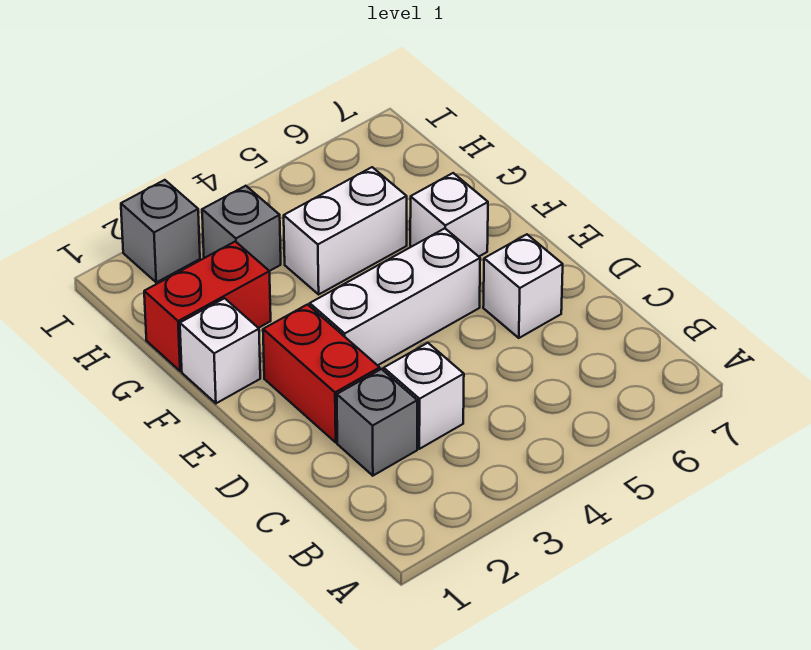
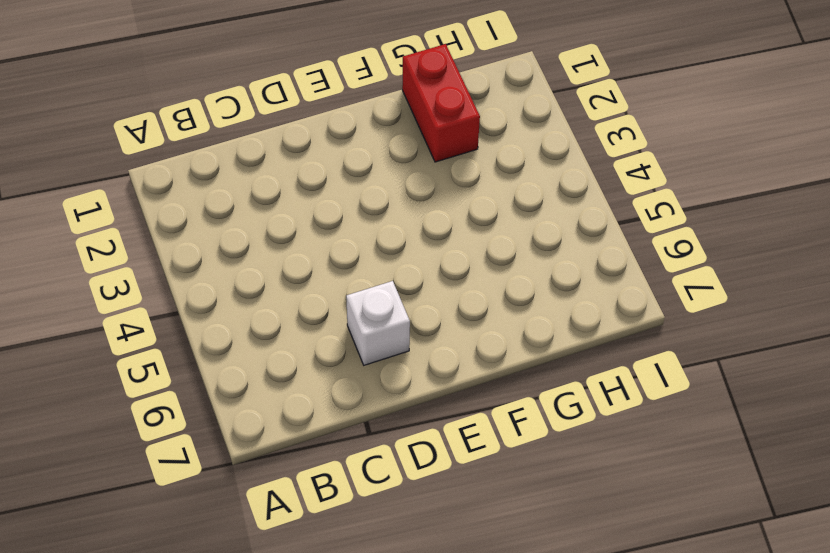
none -> grey 1x1 brick [337,369,417,476]
none -> white 1x1 brick [384,343,464,449]

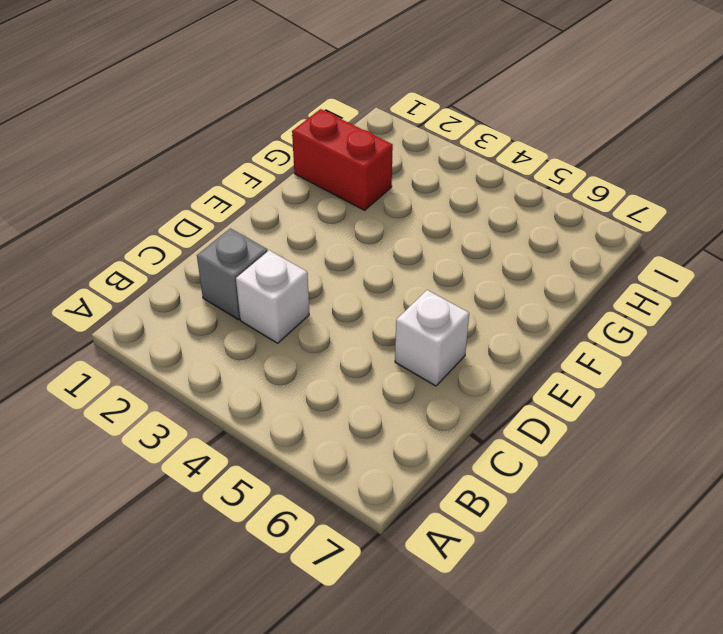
none -> red 1x2 brick [263,305,380,442]
none -> white 1x3 brick [310,228,480,365]

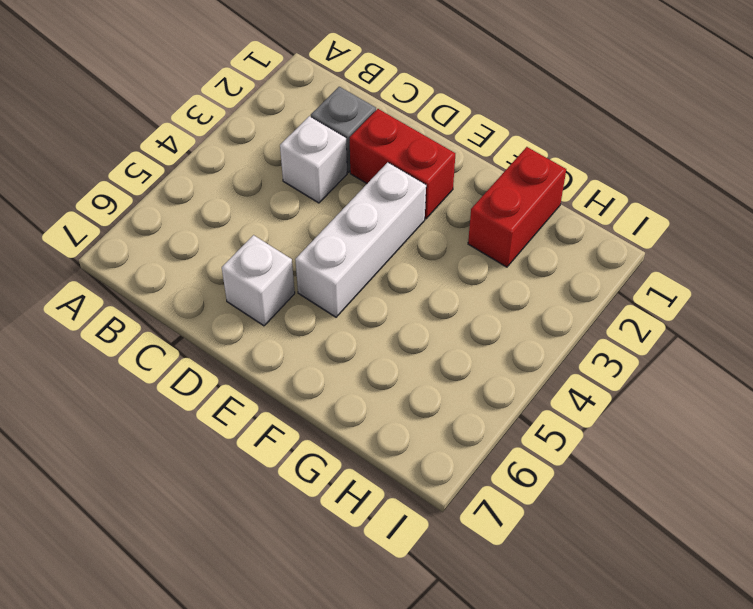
none -> white 1x1 brick [180,298,260,403]
none -> white 1x1 brick [410,173,488,256]

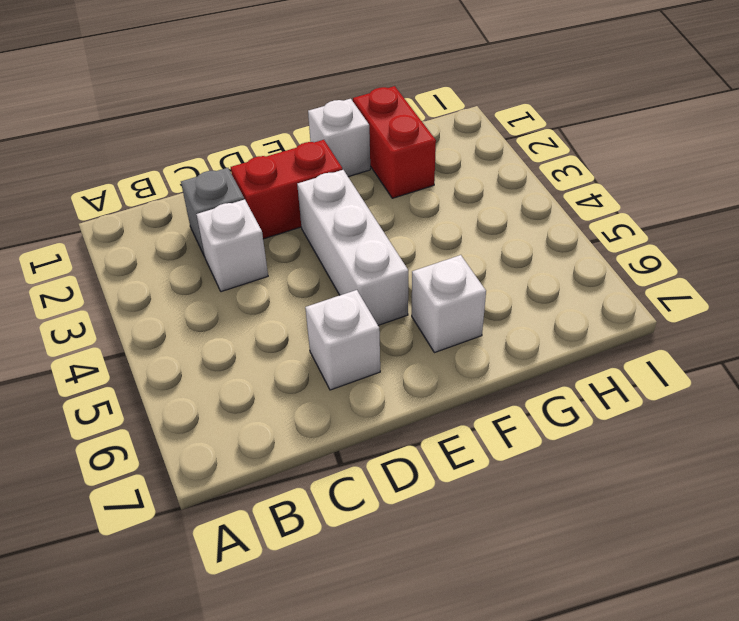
none -> white 1x2 brick [284,167,407,294]
none -> grey 1x1 brick [202,186,281,271]

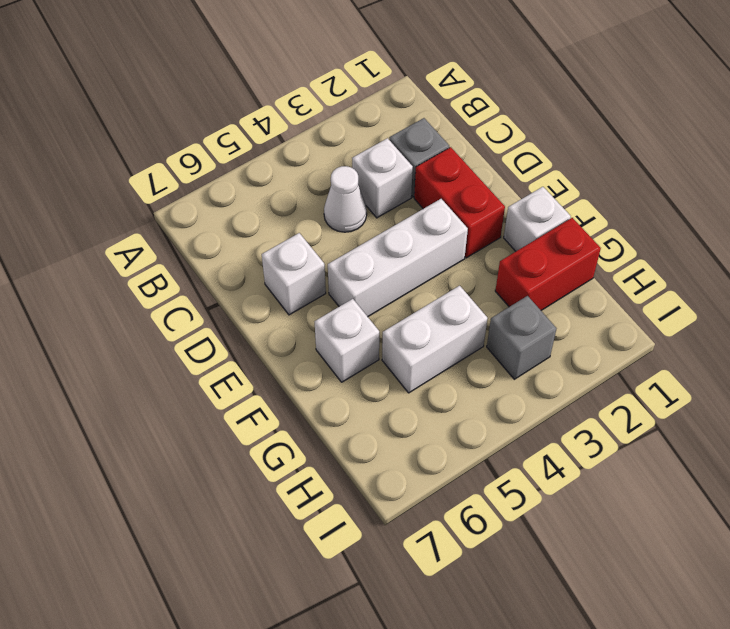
white 1x1 cone [324,166,367,232] -> none
none -> grey 1x1 brick [121,180,200,282]

